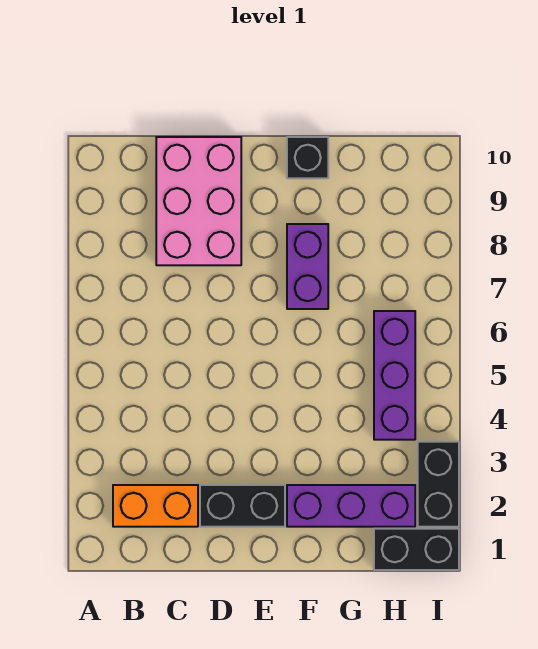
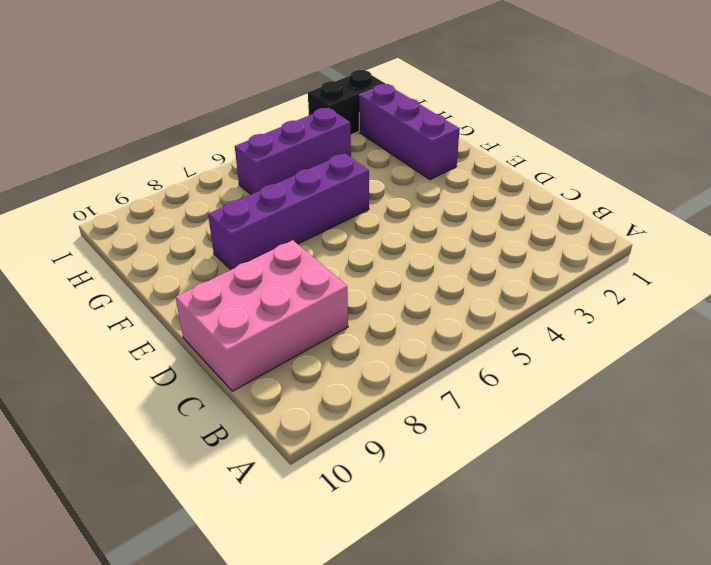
purple 1x4 brick [208,153,369,270] -> purple 1x2 brick [287,224,328,309]
none -> orange 1x2 brick [113,485,198,527]
none -> black 1x2 brick [200,485,285,527]

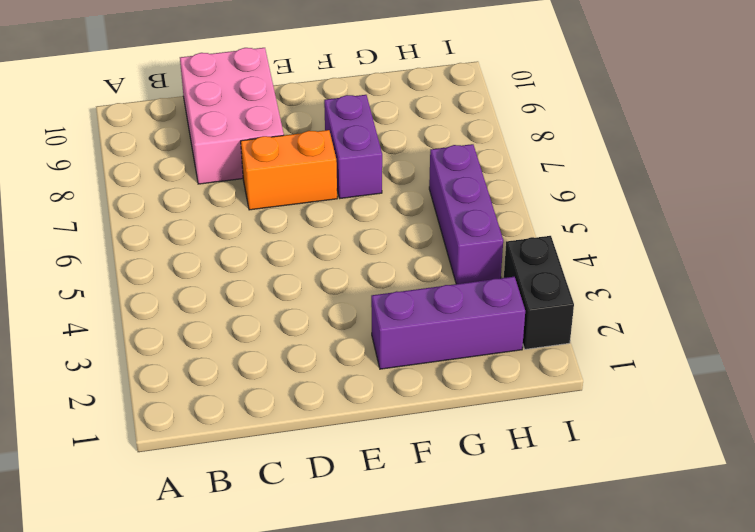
orange 1x2 brick [241,130,337,210] -> orange 1x2 brick moved to [113,485,198,527]
none -> black 1x2 brick [200,485,285,527]
none -> black 1x1 brick [287,137,328,178]

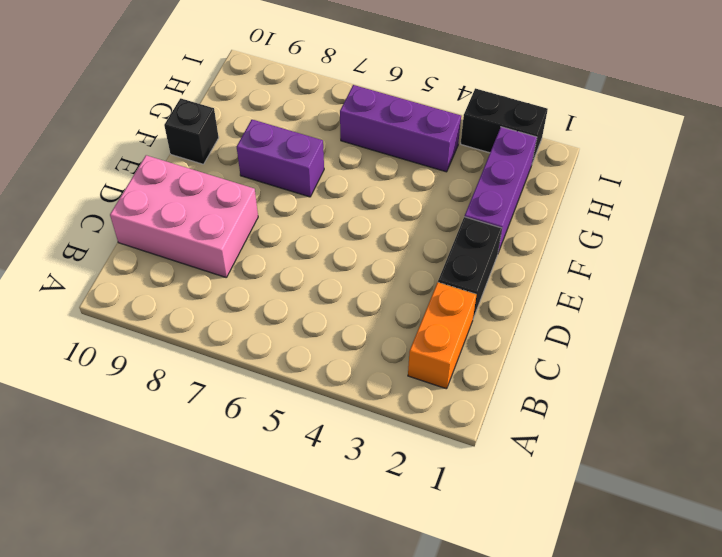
none -> black 1x2 brick [374,529,459,570]

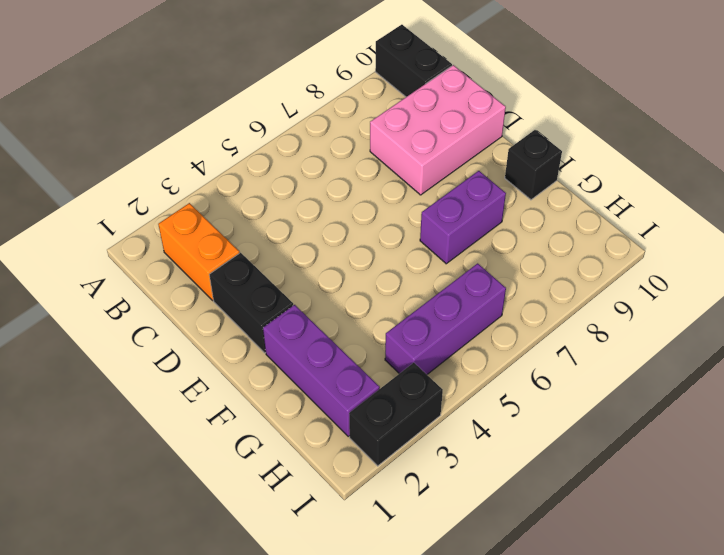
black 1x2 brick [375,25,452,97] -> black 1x2 brick moved to [374,529,459,570]

